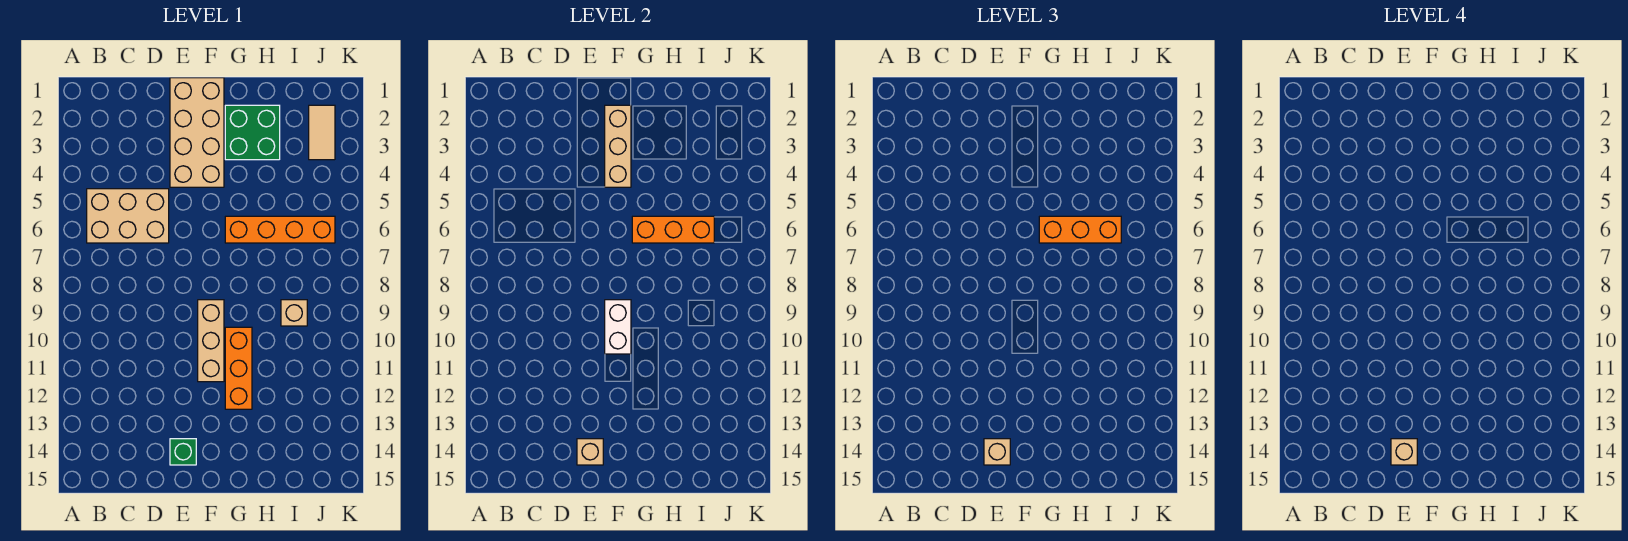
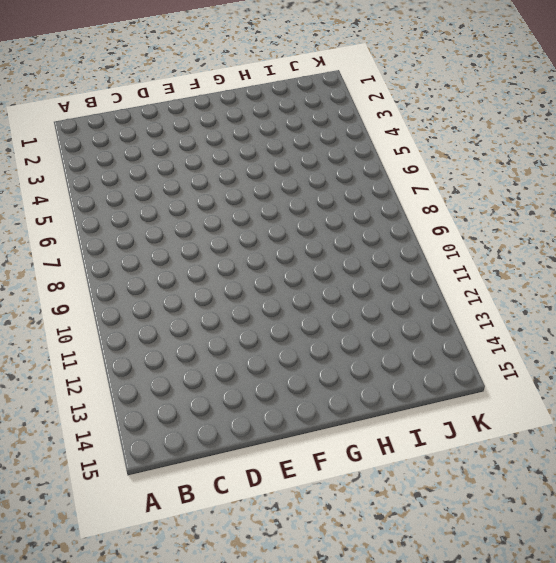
none -> tan 2x3 brick [87,189,169,243]
none -> tan 2x4 brick [170,78,224,187]
none -> green 1x1 brick [170,439,196,465]

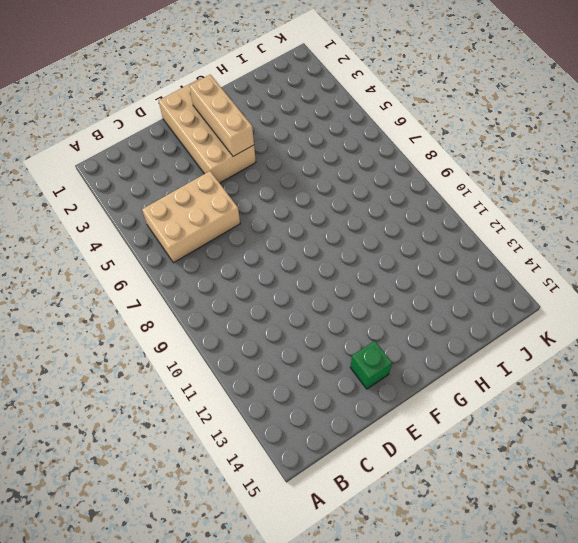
none -> tan 1x3 brick [198,300,224,382]
none -> green 2x2 brick [225,105,280,160]
none -> orange 1x4 brick [225,216,335,243]

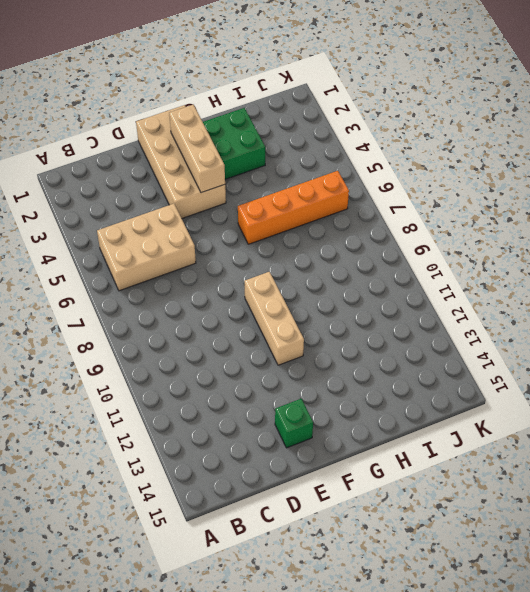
none -> orange 1x3 brick [225,327,252,409]
none -> tan 1x1 brick [281,300,307,326]
none -> tan 1x2 tile [309,105,335,160]

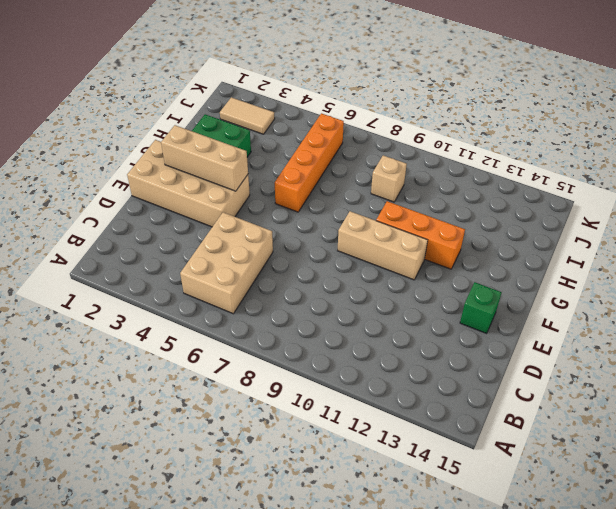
none -> tan 1x1 brick [577,439,603,465]
none -> white 1x2 brick [605,300,631,354]
none -> orange 1x3 brick [632,216,714,243]

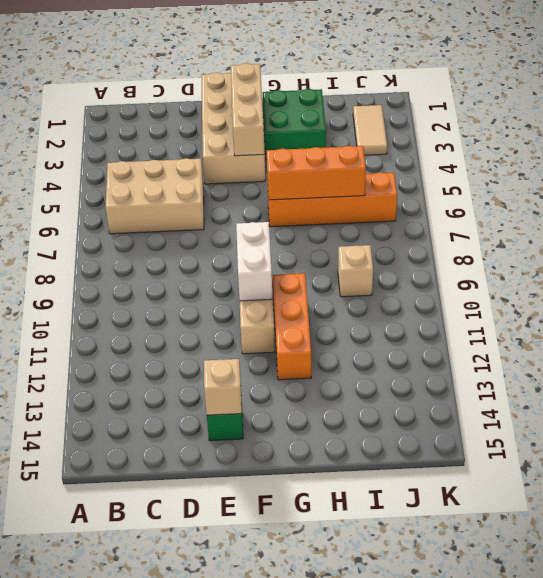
none -> tan 1x1 brick [984,439,1010,465]
none -> orange 1x3 brick [1039,216,1121,243]
none -> tan 1x1 brick [1391,439,1417,465]

